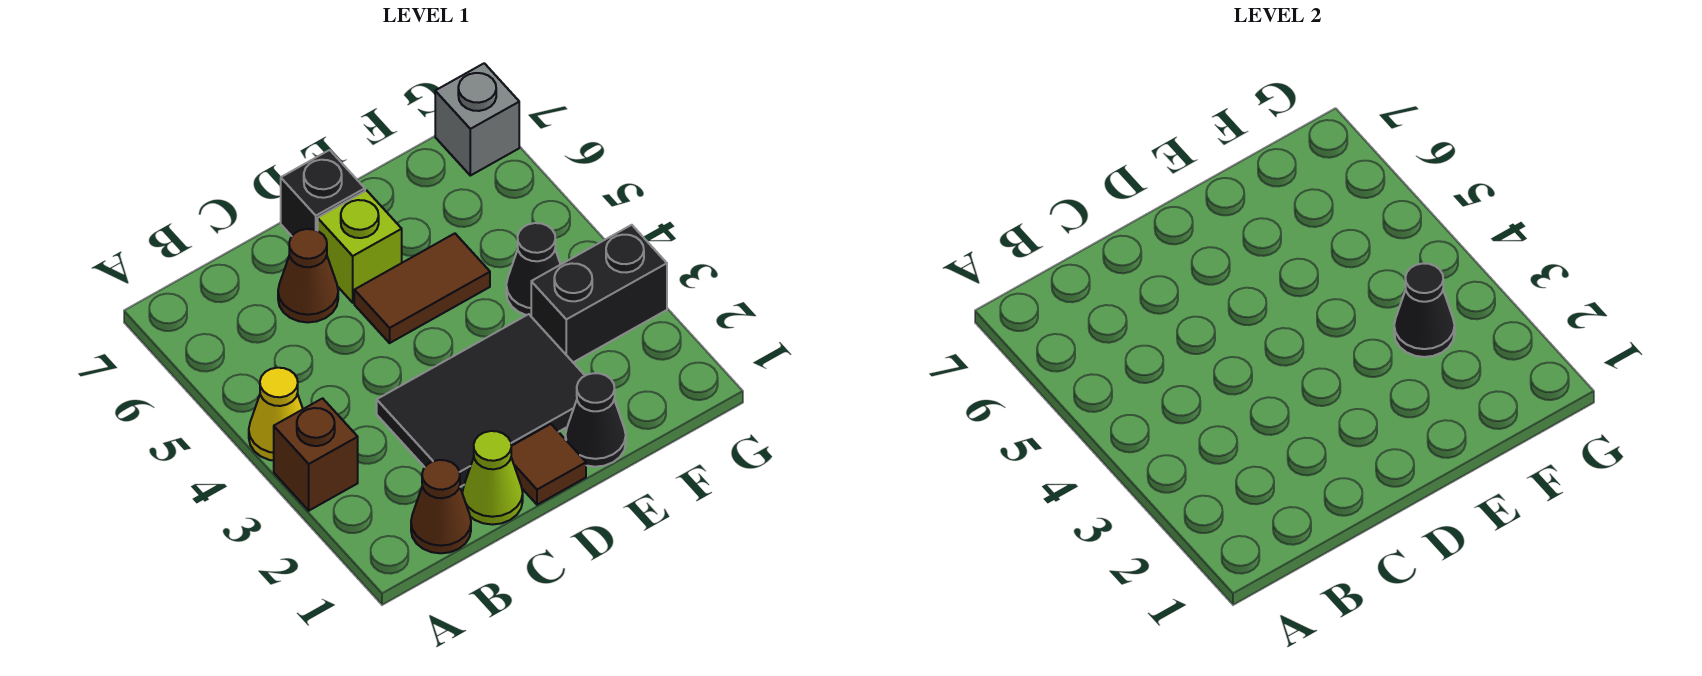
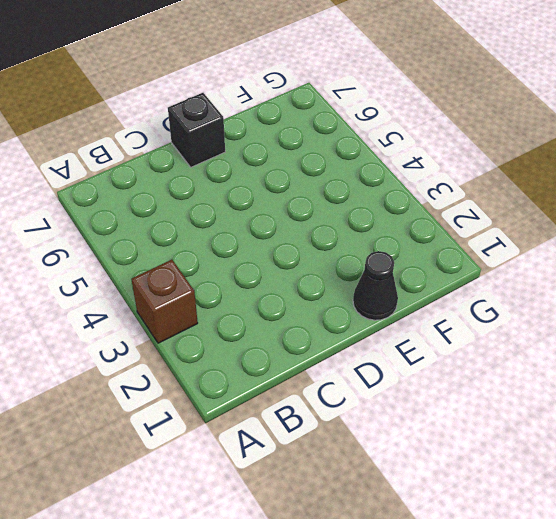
none -> yellow 1x1 cone [249,368,303,461]
none -> brown 1x1 cone [411,460,471,553]
none -> lime 1x1 cone [462,431,523,525]

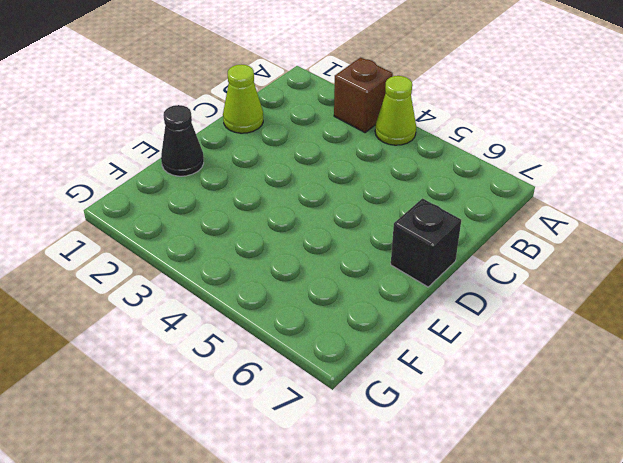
lime 1x1 cone [375,76,416,145] -> yellow 1x1 cone [249,368,303,461]
none -> brown 1x1 cone [411,460,471,553]
none -> black 2x3 tile [377,314,585,487]
none -> brown 1x1 cone [278,229,338,322]

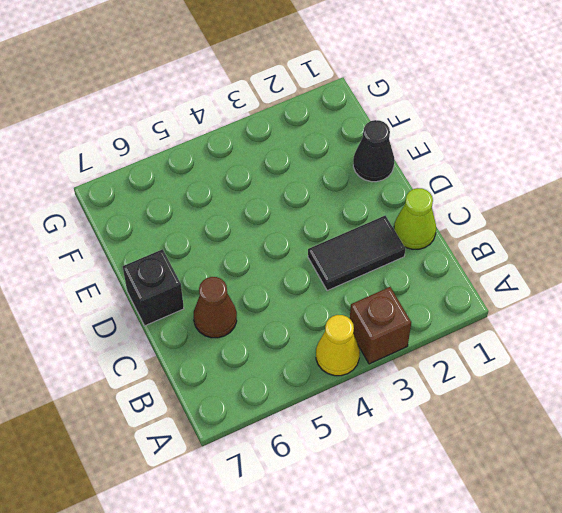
black 1x2 tile [308,216,405,291] -> black 2x3 tile [377,314,585,487]
none -> brown 1x1 cone [411,460,471,553]
none -> brown 1x1 tile [511,424,586,505]
none -> brown 1x2 tile [354,233,490,343]

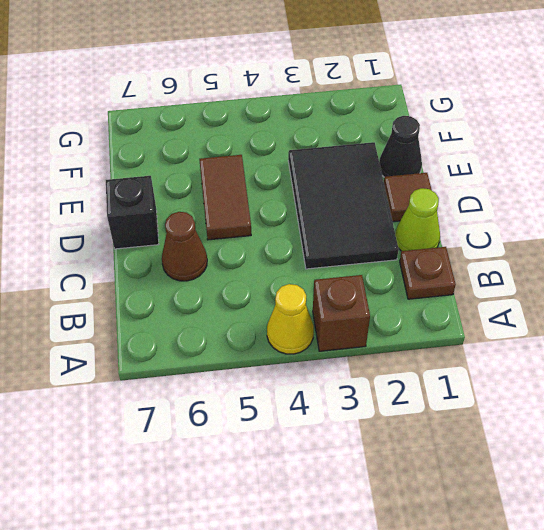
brown 1x1 plate [400,247,456,299] -> brown 1x1 cone [411,460,471,553]
none -> lime 1x1 brick [318,190,402,303]
none -> black 1x2 brick [531,225,667,362]
none -> black 1x1 cone [506,223,561,316]

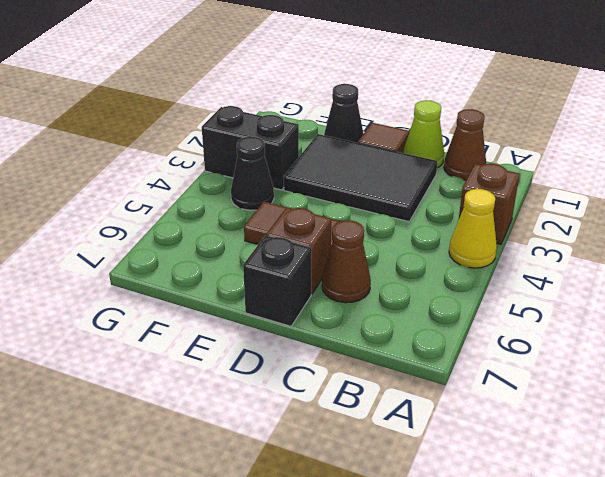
brown 1x1 brick [266,207,332,294] -> lime 1x1 brick [318,190,402,303]
none -> grey 1x1 brick [435,63,519,176]
none -> black 1x1 cone [1394,263,1455,357]

